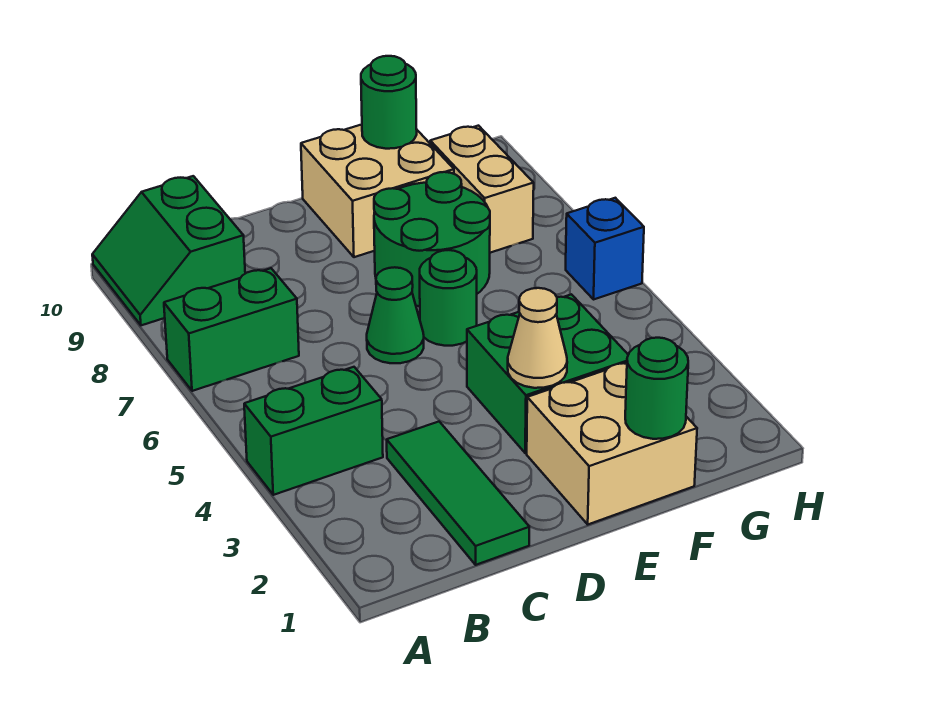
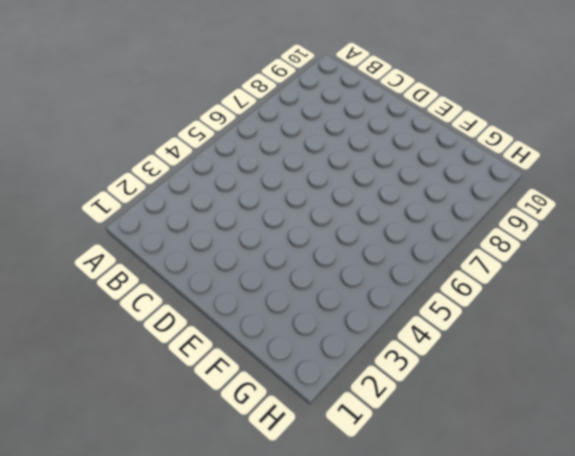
none -> green 1x2 brick [244,367,383,495]
none -> green 1x2 brick [164,268,299,391]
none -> green 2x2 slope [92,176,245,325]

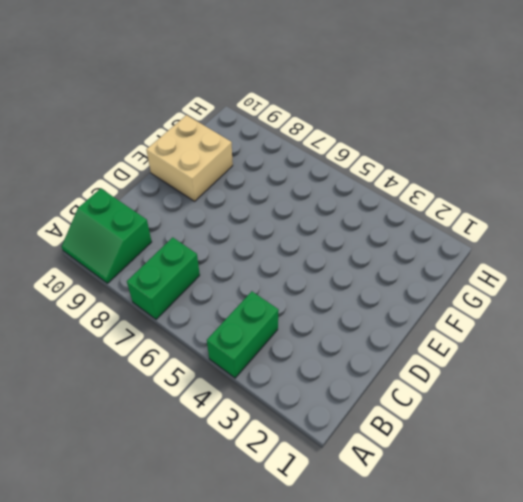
none -> green 1x3 tile [387,422,529,565]
none -> green 1x1 cone [367,267,424,363]
none -> tan 2x2 brick [527,363,697,524]

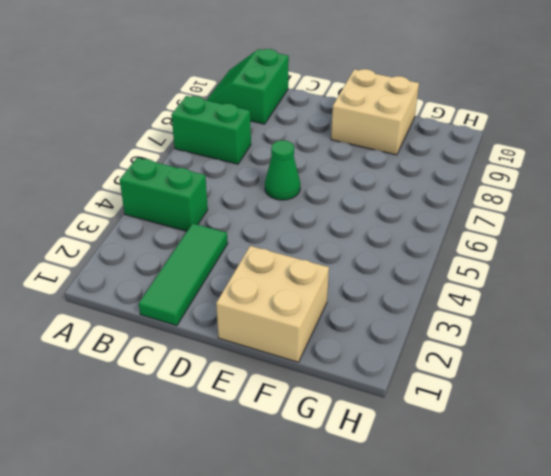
none -> green 2x2 brick [467,294,628,453]
none -> green 1x1 round brick [420,250,477,346]
none -> green 2x2 round brick [374,172,490,306]

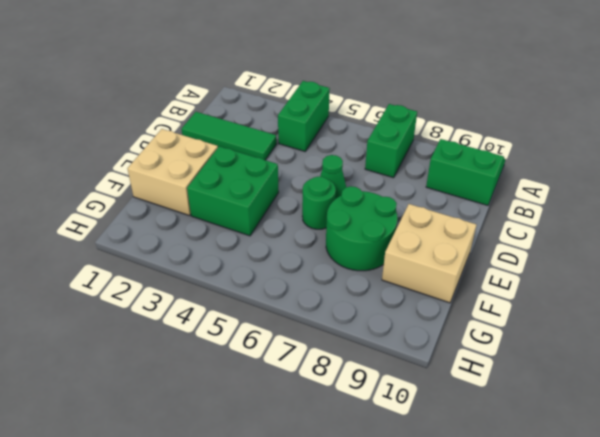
none -> tan 1x2 brick [430,126,534,253]
none -> blue 1x1 brick [566,198,644,299]
none -> tan 1x1 cone [508,288,567,388]

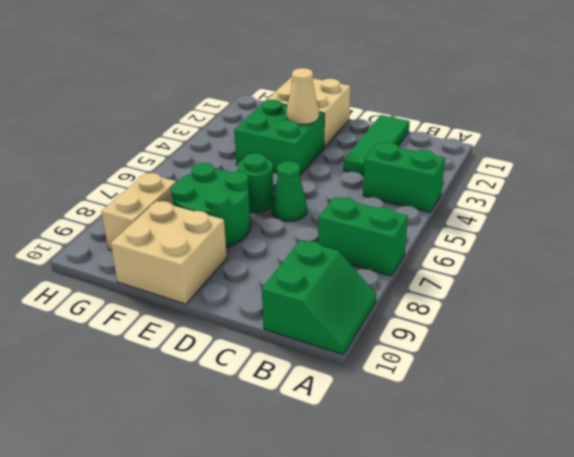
none -> blue 1x1 brick [566,198,644,299]
none -> green 1x1 round brick [625,338,688,439]
none -> green 1x1 round brick [361,56,417,149]

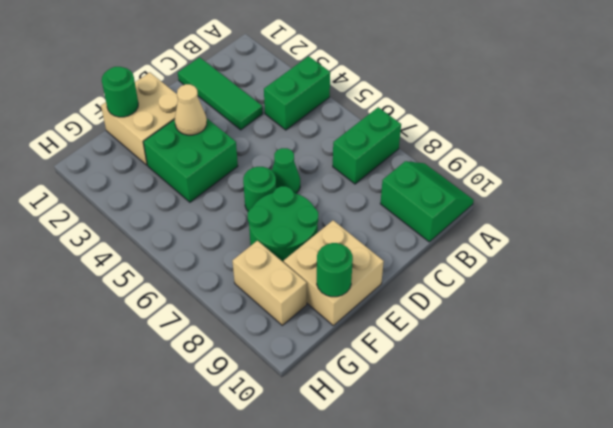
none -> blue 1x1 brick [566,198,644,299]

